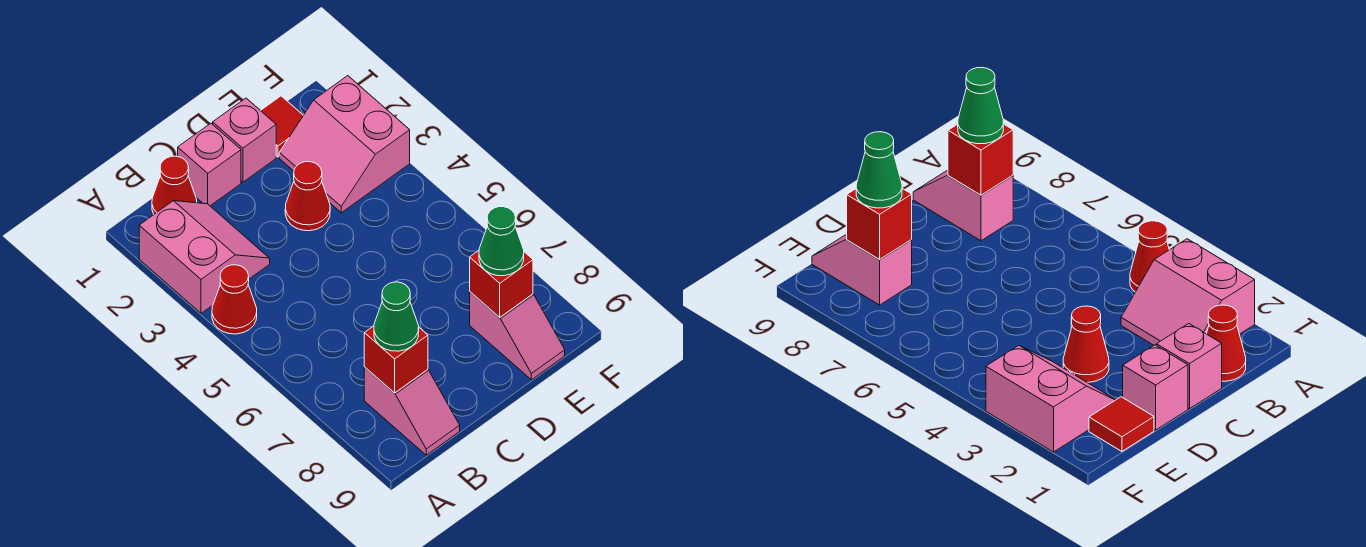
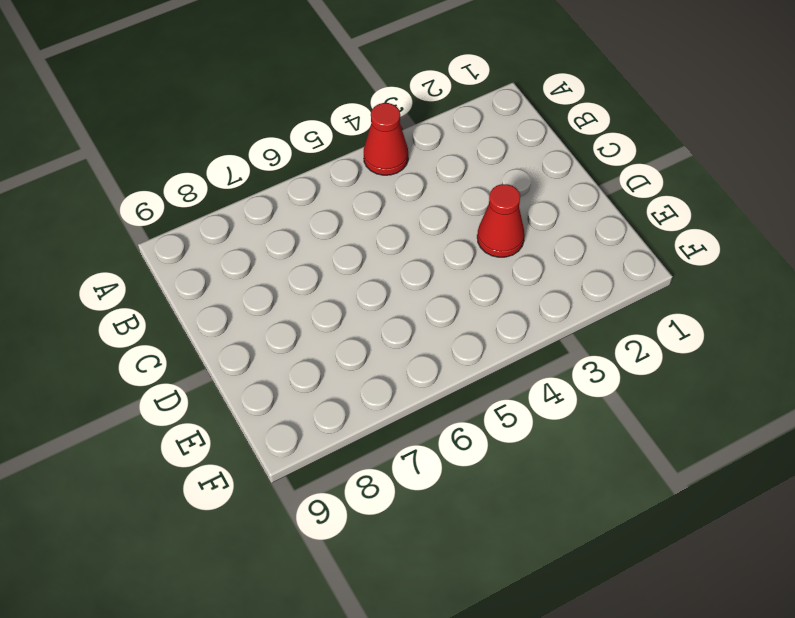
none -> pink 2x2 slope [139,201,270,313]
none -> red 1x1 cone [152,156,197,214]
none -> pink 1x2 slope [364,367,460,455]

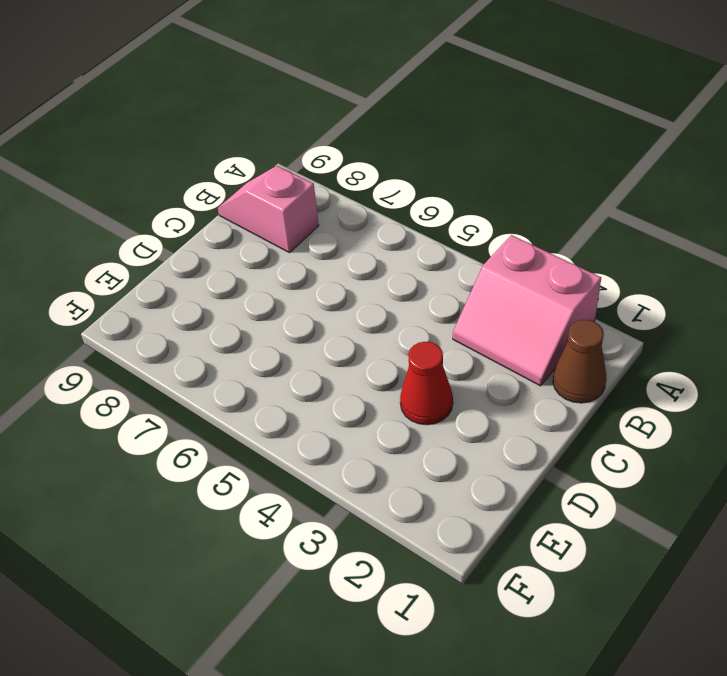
brown 1x1 cone [553,320,606,403] -> red 1x1 cone [152,156,197,214]
none -> red 1x1 cone [212,265,257,334]
none -> pink 1x1 brick [178,123,241,206]
none -> pink 1x1 brick [213,98,276,182]

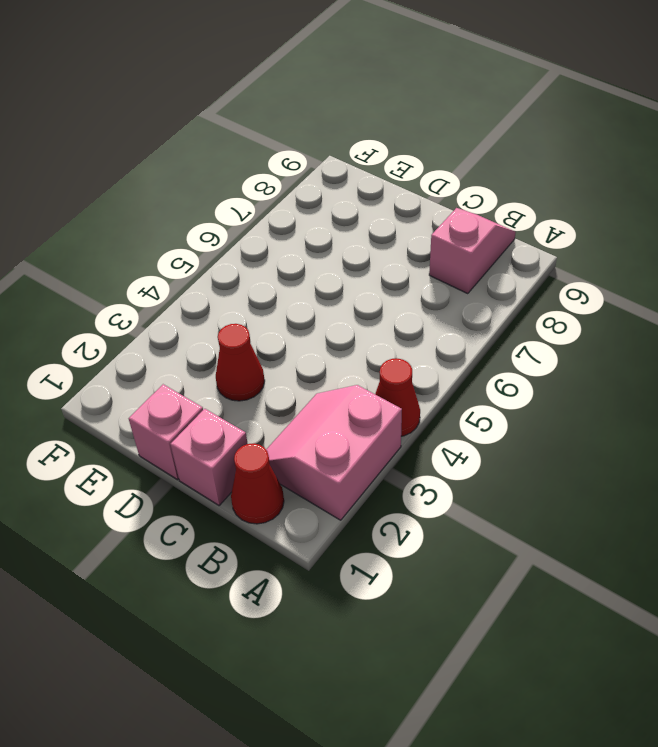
none -> red 1x1 tile [261,96,303,157]
none -> pink 2x2 slope [279,76,410,213]
none -> pink 1x2 slope [470,292,565,380]

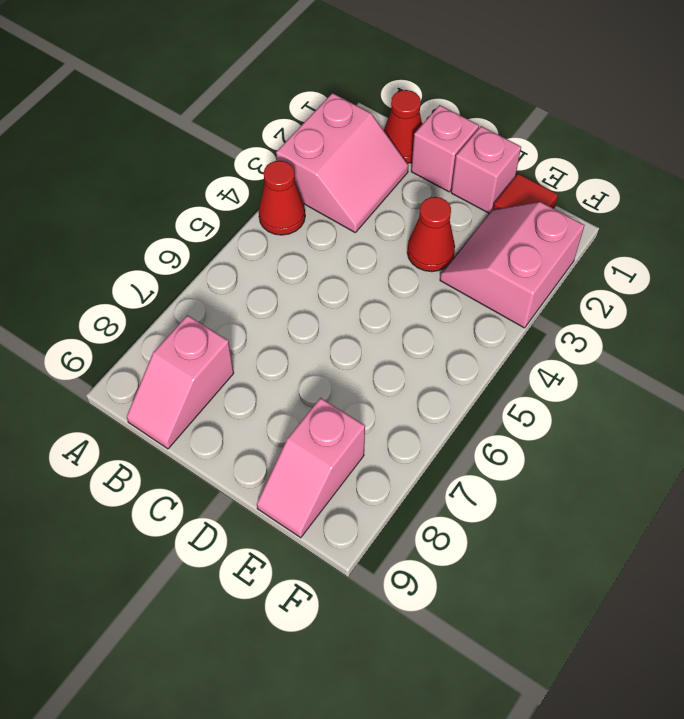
none -> red 1x1 brick [364,326,428,393]
none -> red 1x1 brick [470,251,533,317]
none -> green 1x1 cone [374,282,419,351]

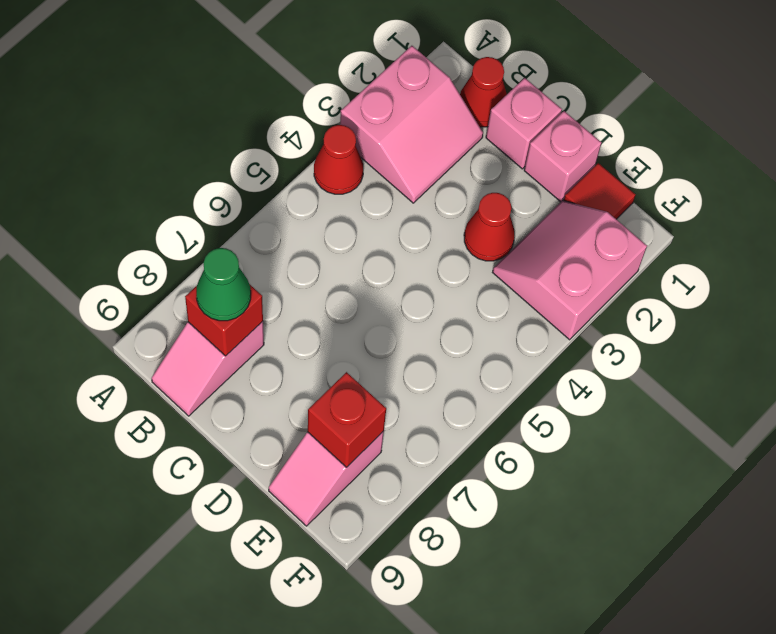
none -> green 1x1 cone [479,207,524,276]

